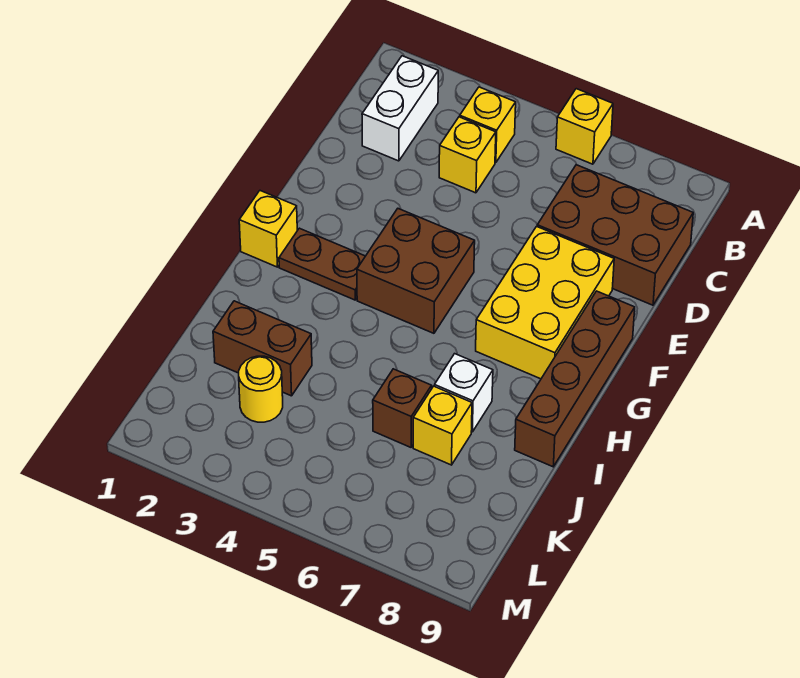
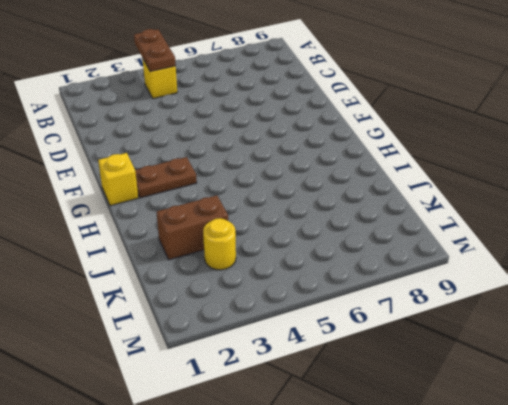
brown 1x2 plate [134,29,176,72] -> none
none -> yellow 1x1 brick [556,89,613,164]
none -> white 1x2 brick [362,56,438,161]
none -> yellow 1x1 brick [439,117,496,193]

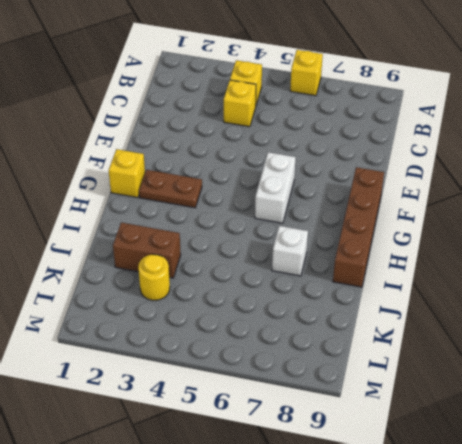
white 1x2 brick [255,152,296,223] -> white 1x2 brick moved to [362,56,438,161]
none -> brown 2x3 brick [537,165,693,305]
none -> yellow 2x3 brick [476,226,614,379]
none -> brown 2x2 brick [357,209,475,333]

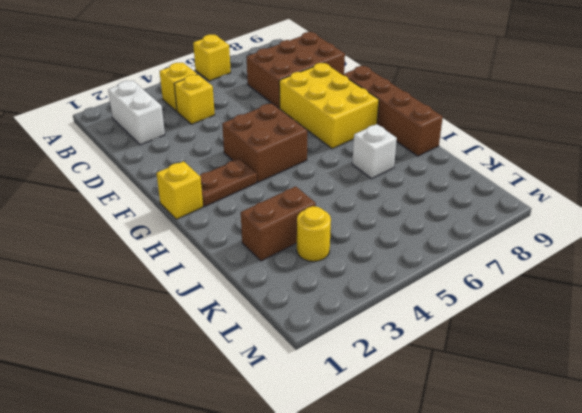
none -> brown 1x1 brick [373,369,432,447]
none -> yellow 1x1 brick [413,386,472,465]

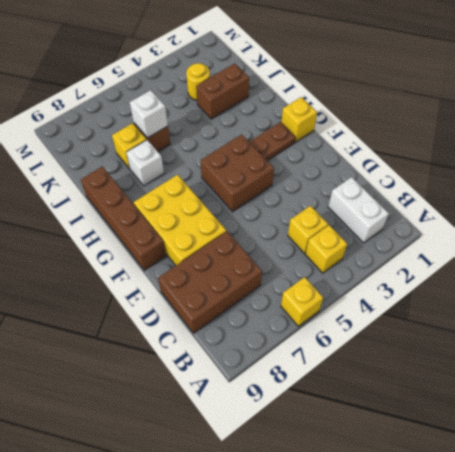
white 1x1 brick [130,90,168,138] -> none

